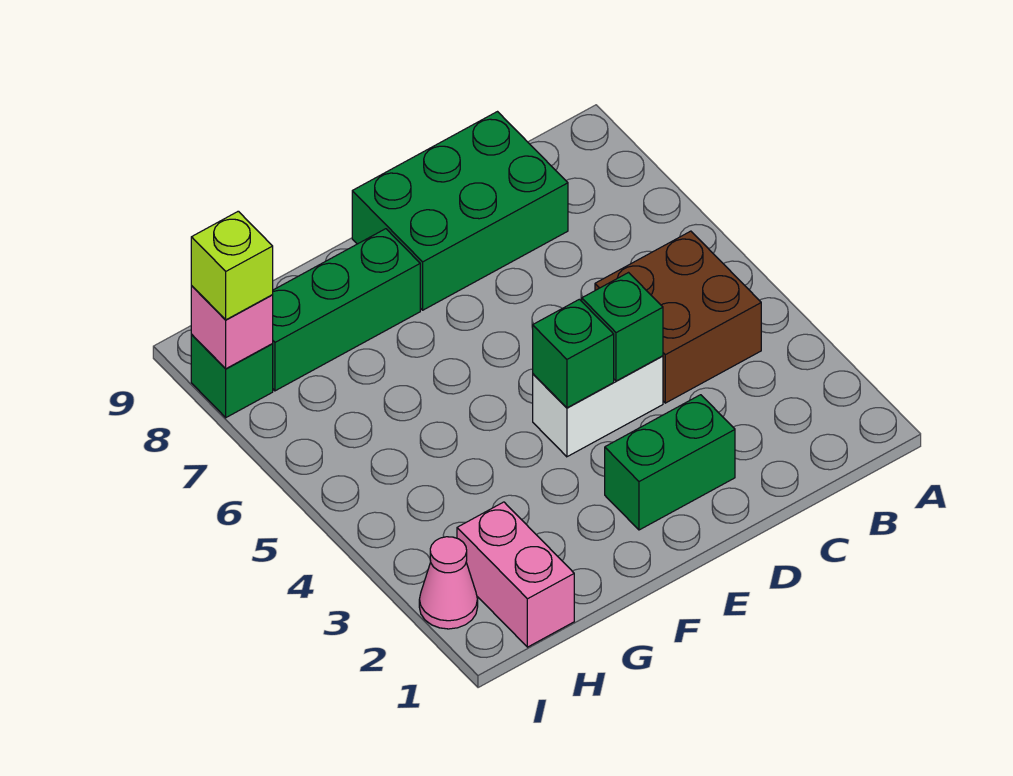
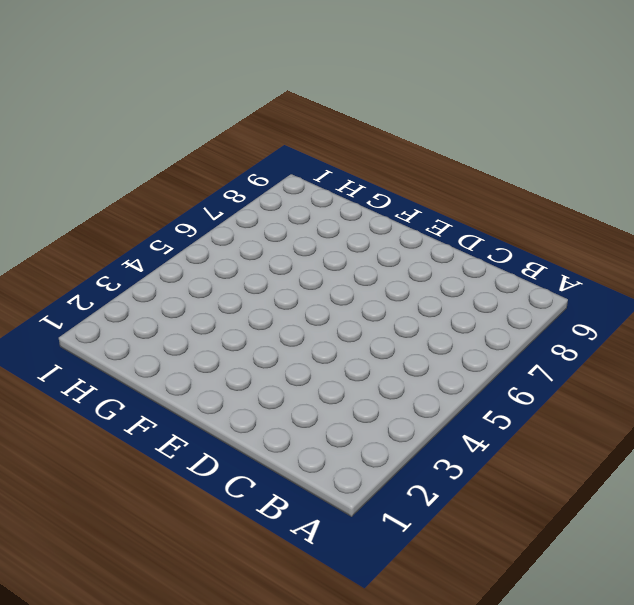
none -> brown 2x2 brick [595,231,761,403]
none -> green 2x3 brick [352,112,568,310]
none -> green 1x2 brick [605,395,735,530]

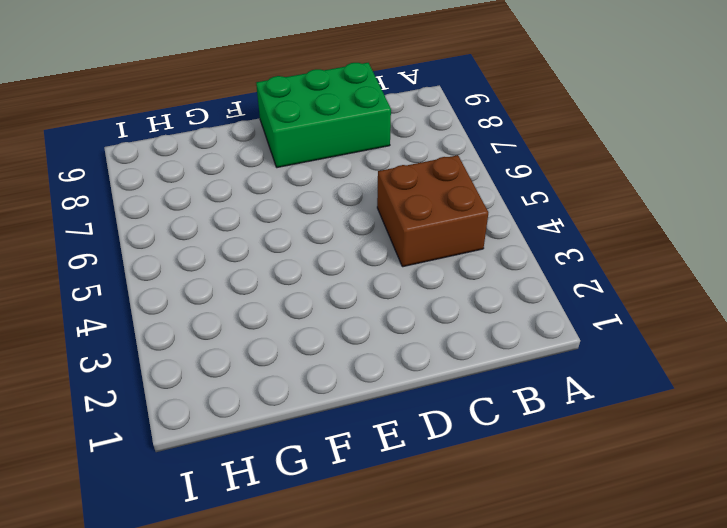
none -> green 1x2 brick [605,395,735,530]
none -> white 1x2 brick [533,356,663,457]
none -> green 1x3 brick [272,229,420,391]

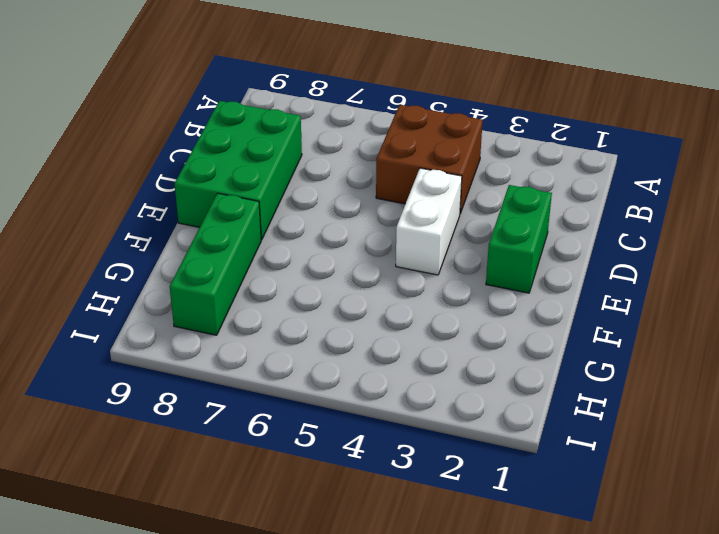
none -> pink 1x2 brick [457,502,574,647]
none -> pink 1x1 cone [419,537,478,629]
none -> green 1x1 brick [191,335,273,418]

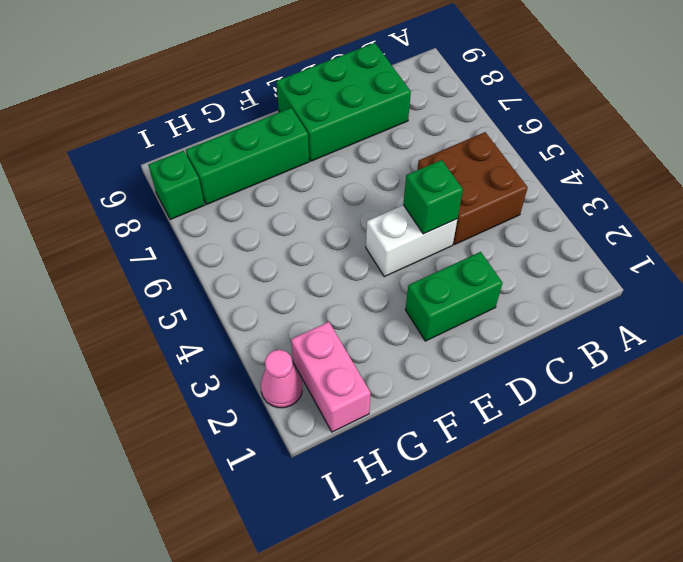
none -> green 1x1 brick [533,299,614,408]
none -> pink 1x1 brick [191,286,273,369]
none -> lime 1x1 brick [191,211,273,320]

